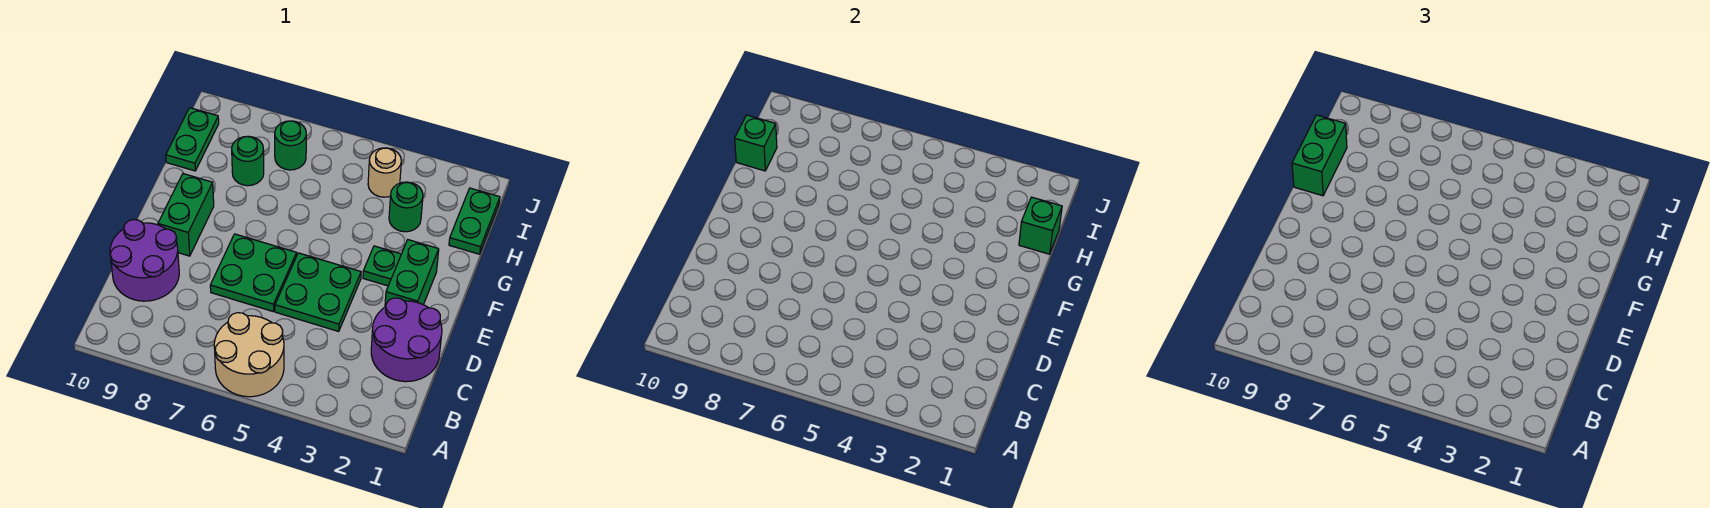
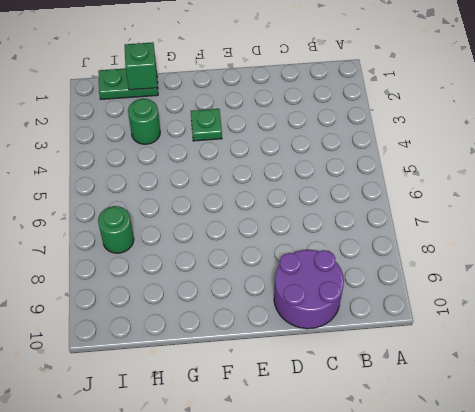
none -> tan 2x2 round brick [214,313,284,397]
none -> purple 2x2 round brick [371,298,442,382]
none -> green 2x2 plate [275,253,361,331]

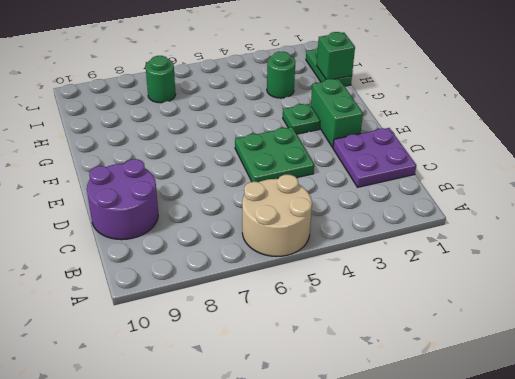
purple 2x2 plate [333,128,416,187] -> purple 2x2 round brick [371,298,442,382]
none -> green 2x2 plate [210,234,297,312]
none -> green 1x2 brick [158,174,214,256]
none -> green 1x1 round brick [232,136,264,186]

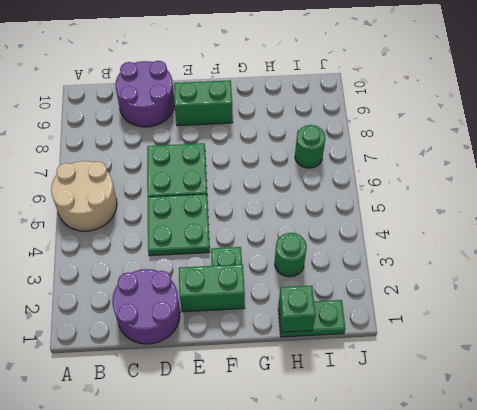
none -> green 1x1 round brick [232,136,264,186]
none -> green 1x2 plate [166,108,219,171]
none -> tan 1x1 round brick [368,148,401,197]

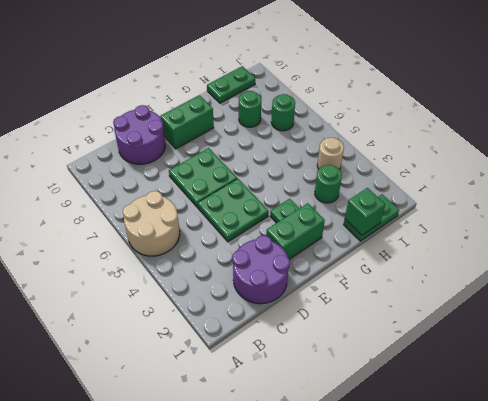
none -> green 1x1 brick [735,115,777,171]
none -> green 1x2 brick [1292,115,1347,196]

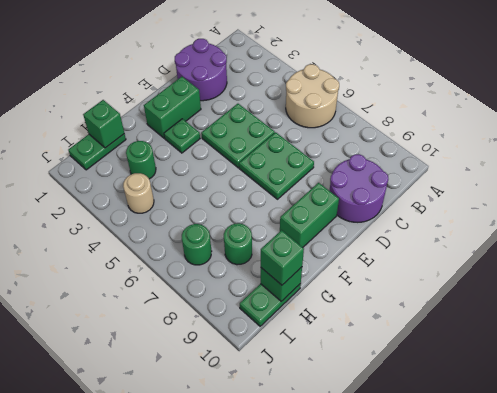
green 1x1 brick [261,230,304,285] -> green 1x2 brick [1292,115,1347,196]

